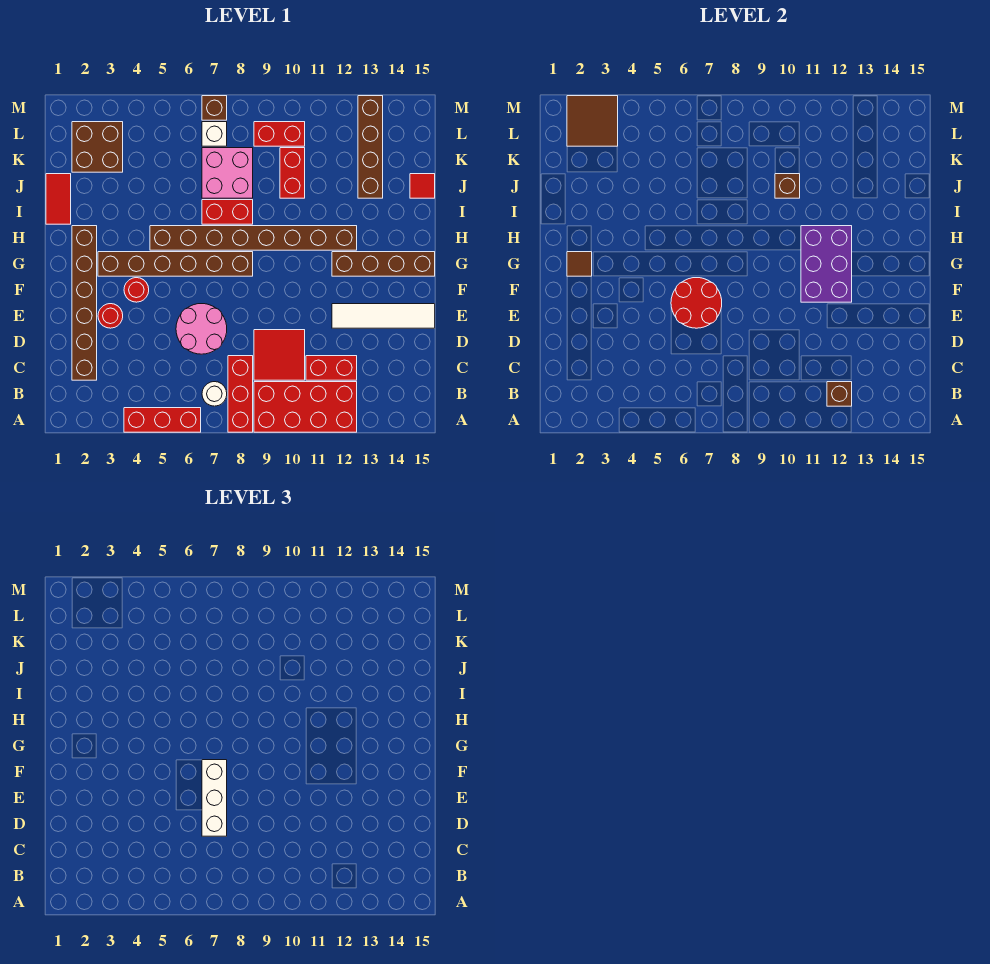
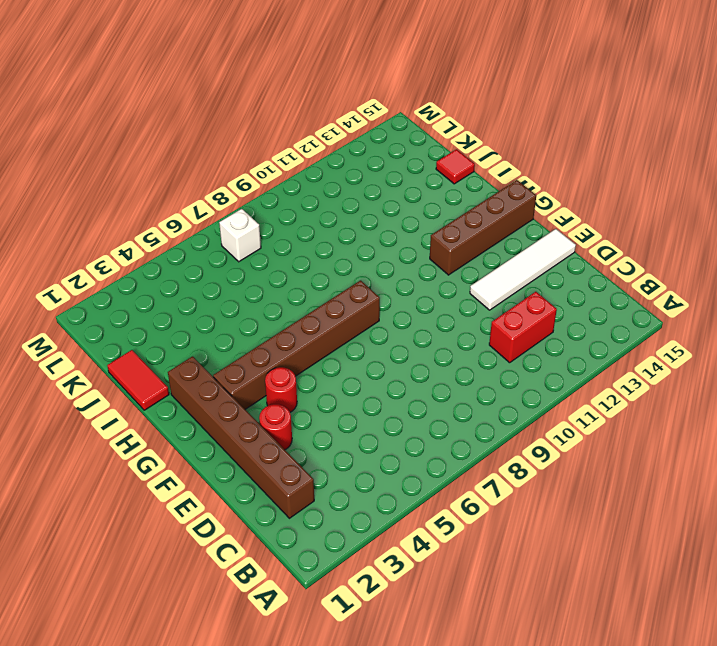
none -> red 1x3 brick [124,408,201,432]
none -> red 1x3 brick [228,356,253,432]
none -> red 2x4 brick [254,382,357,432]
none -> white 1x1 round brick [202,382,227,406]

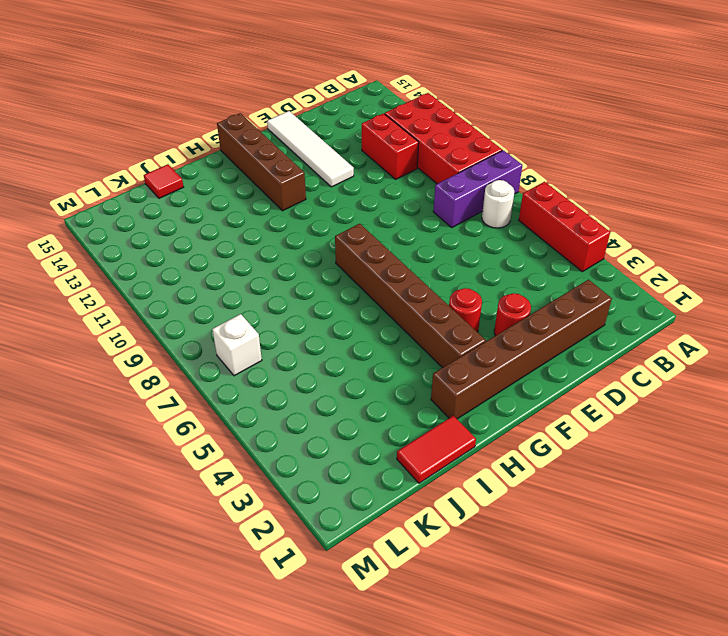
purple 1x3 brick [433,150,522,227] -> red 1x3 brick [228,356,253,432]
none -> red 2x2 tile [254,330,305,380]
none -> pink 2x2 round brick [176,304,227,354]
none -> brown 1x8 brick [150,226,357,250]
none -> red 1x2 brick [202,200,253,224]

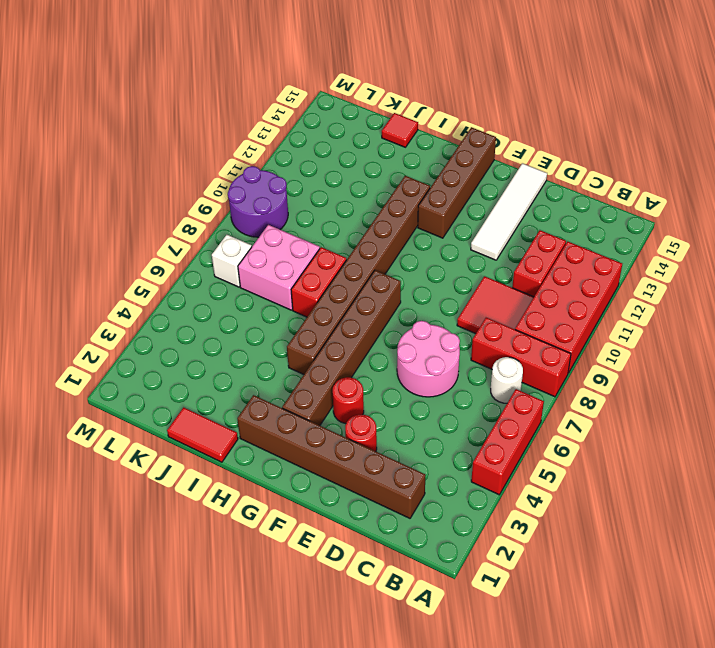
purple 2x2 round brick [228,166,288,237] -> red 1x2 brick [254,122,305,146]
none -> red 1x2 brick [280,148,305,198]
none -> brown 1x4 brick [358,96,383,198]
none -> brown 2x2 brick [72,122,123,172]
none -> brown 1x1 brick [202,96,227,120]

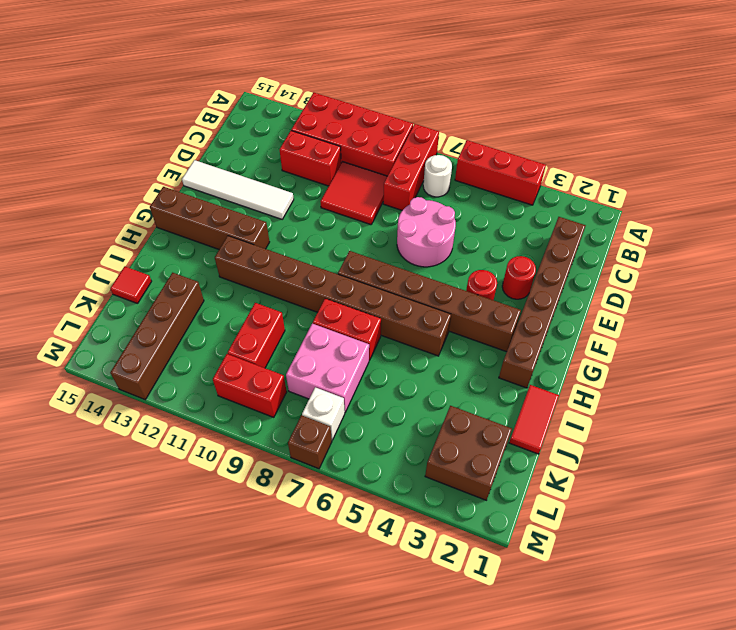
none -> brown 1x1 brick [827,382,852,406]
none -> red 2x2 round brick [671,278,722,328]
none -> purple 2x3 brick [801,226,852,302]
none -> brown 1x1 tile [567,252,592,276]

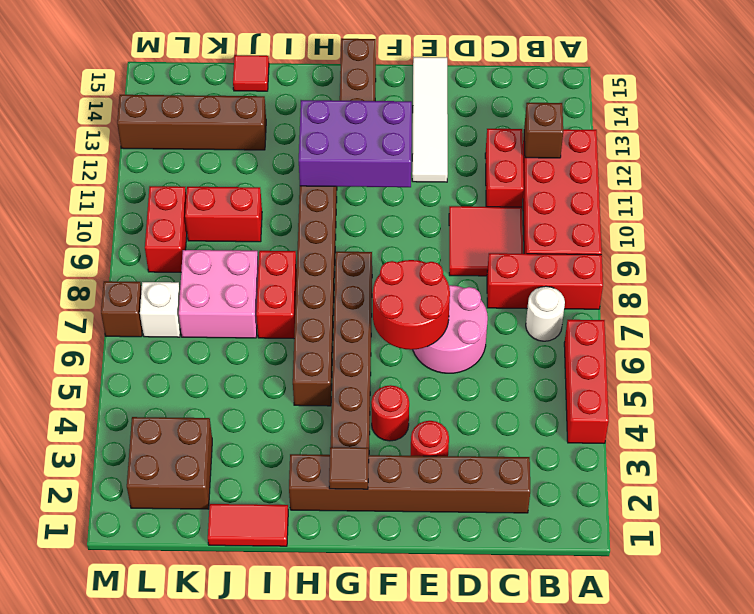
none -> brown 1x1 brick [775,174,800,198]
none -> brown 2x2 tile [567,96,618,146]
none -> white 1x3 brick [202,760,227,836]

